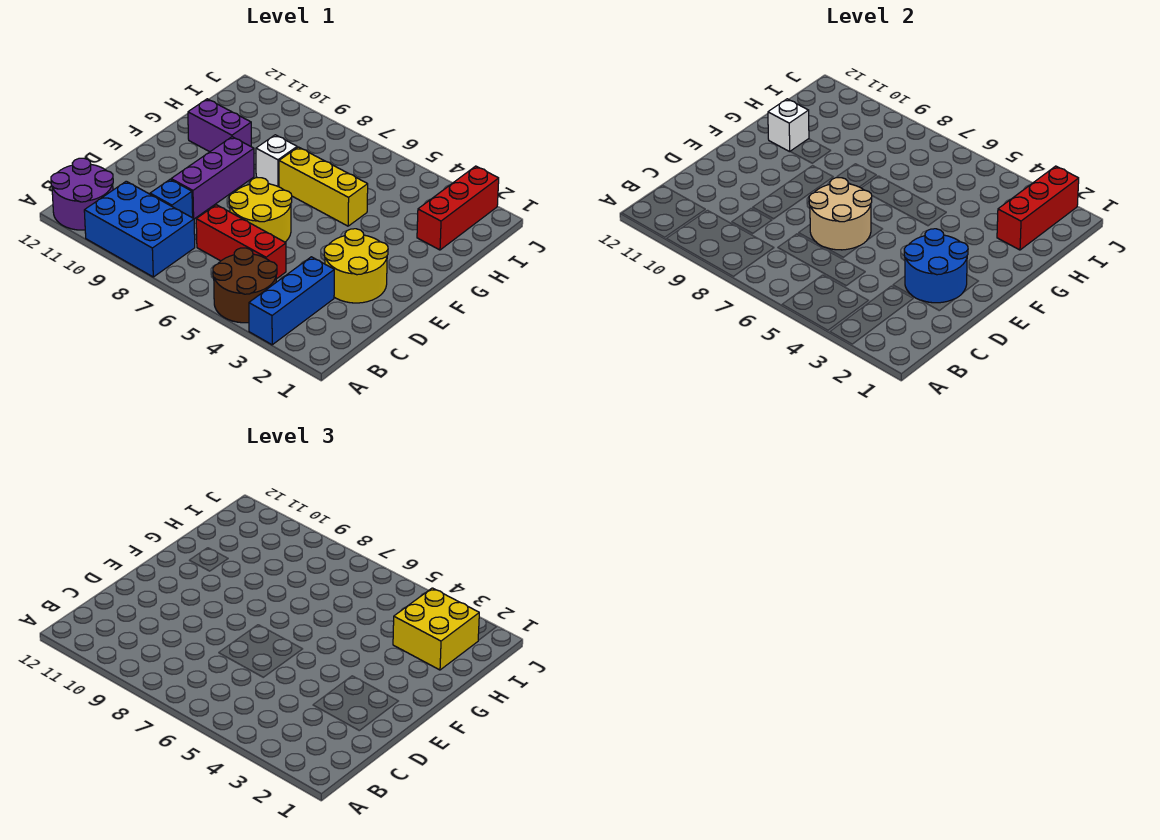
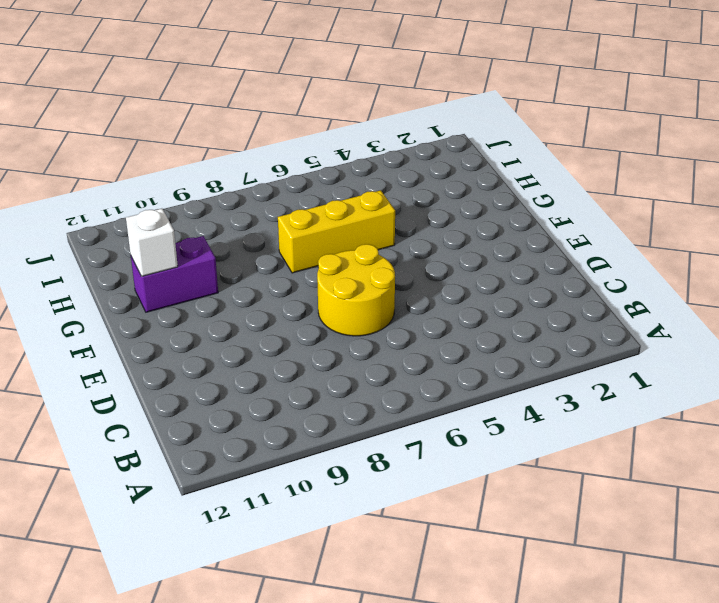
none -> blue 1x3 brick [249,257,334,345]
none -> brown 2x2 round brick [213,248,277,323]
none -> blue 2x3 brick [84,181,195,277]

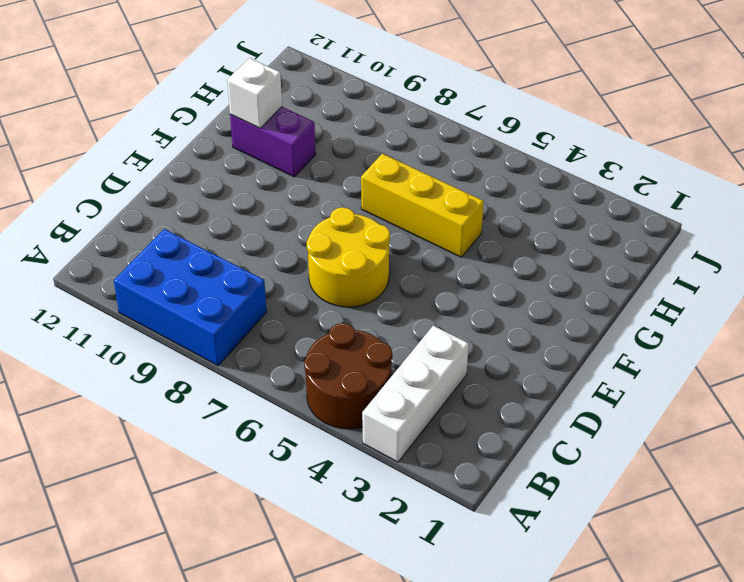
white 1x3 brick [362,326,469,462] -> blue 1x3 brick [249,257,334,345]
none -> purple 2x2 round brick [51,158,113,230]
none -> red 1x3 brick [196,205,286,279]
none -> blue 1x1 brick [150,179,193,218]

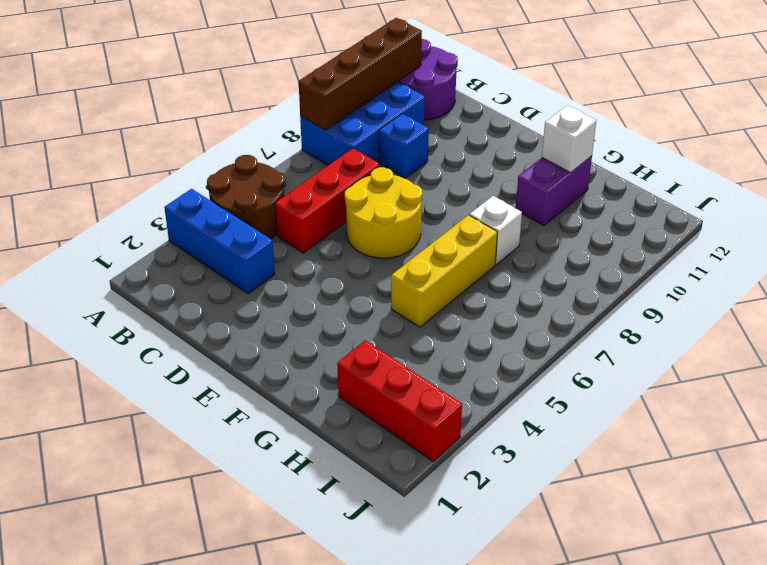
brown 1x4 brick [299,18,422,130] -> none
none -> yellow 2x2 round brick [324,229,388,303]
none -> purple 1x3 brick [171,137,254,219]
none -> blue 2x2 round brick [904,229,968,303]

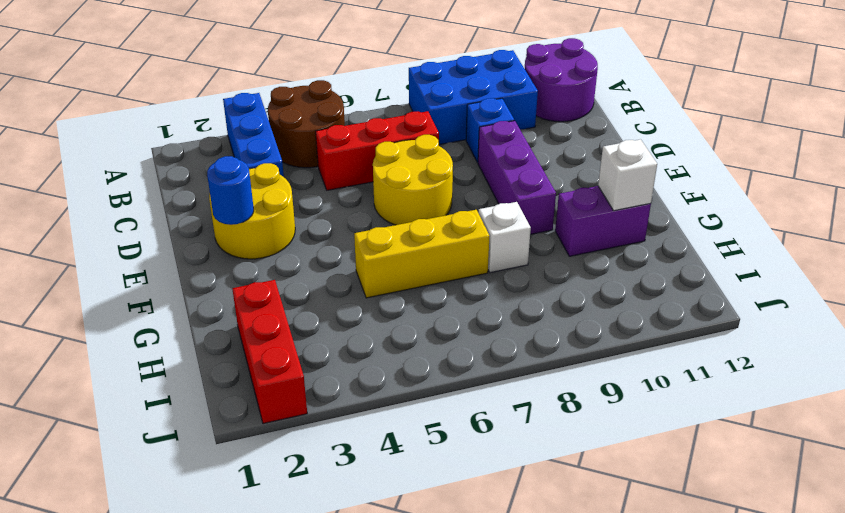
blue 1x1 round brick [207,156,254,225] -> blue 2x2 round brick [904,229,968,303]
none -> tan 2x2 round brick [809,178,872,250]
none -> red 1x3 brick [997,166,1079,250]
none -> yellow 2x2 brick [393,588,479,670]

